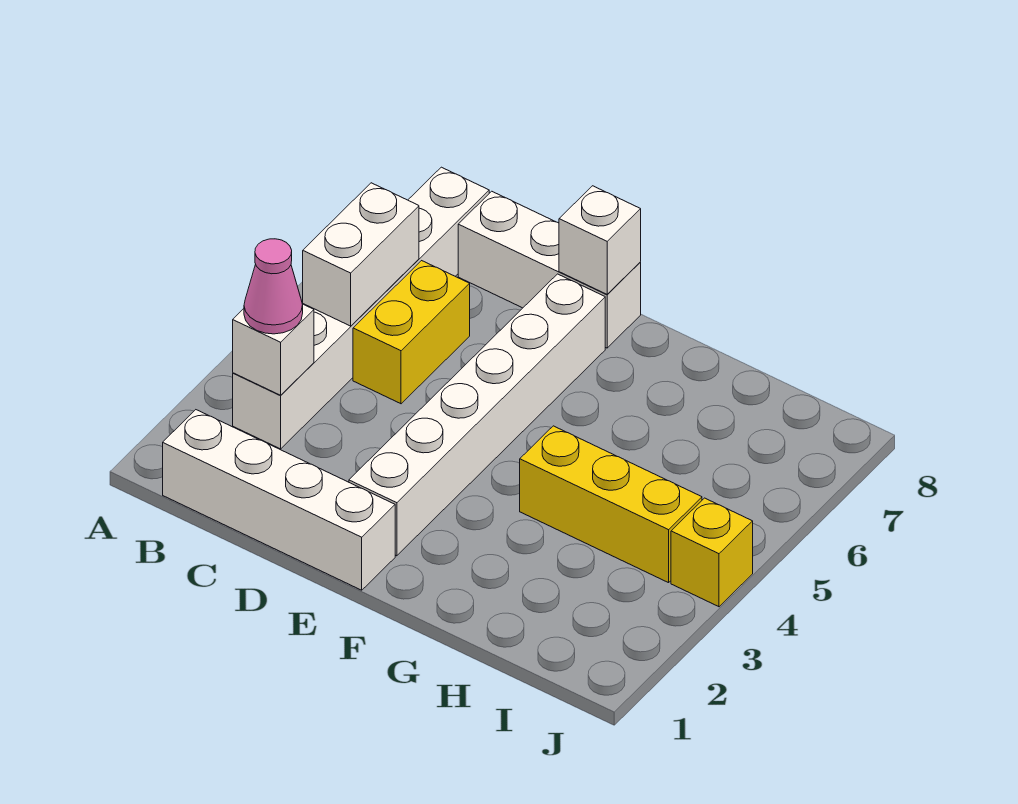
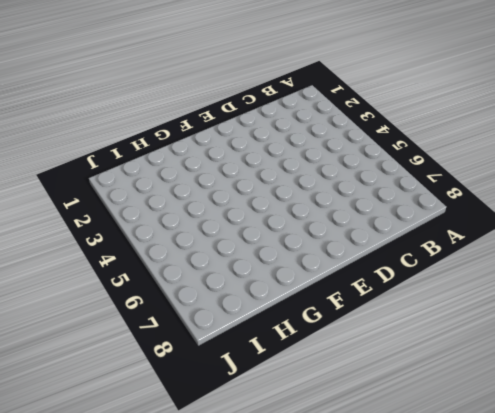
none -> white 1x4 brick [163,410,395,590]
none -> white 1x6 brick [233,167,489,449]

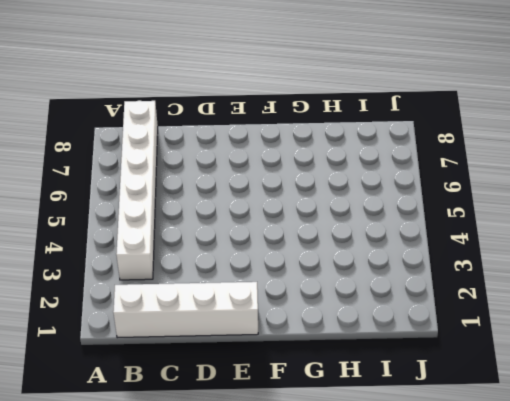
none -> yellow 1x2 brick [353,261,470,404]
none -> white 1x3 brick [458,191,641,348]

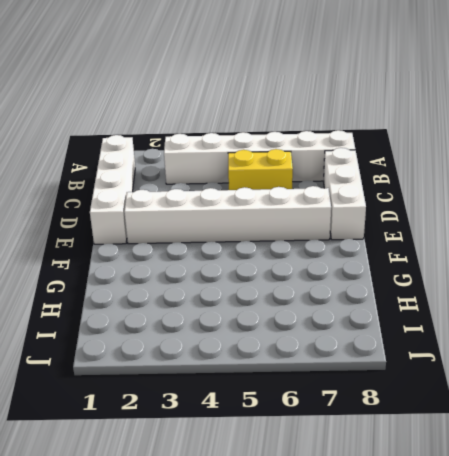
none -> yellow 1x3 brick [520,426,702,583]
none -> yellow 1x1 brick [671,498,753,607]

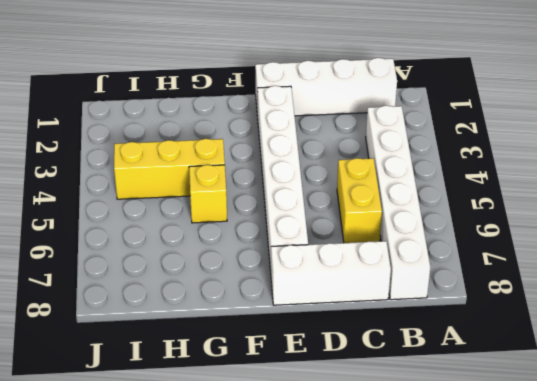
yellow 1x1 brick [189,165,227,223] -> yellow 1x1 brick moved to [671,498,753,607]
none -> white 1x1 brick [233,304,314,395]
none -> white 1x2 brick [303,183,419,326]

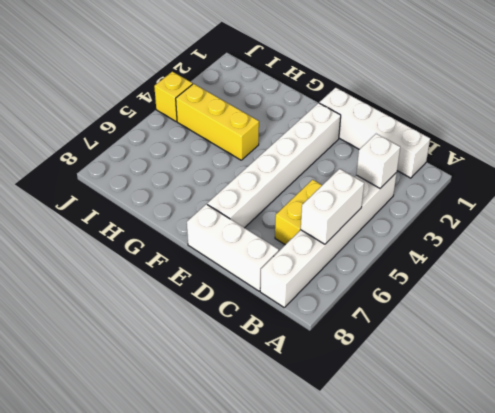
none -> white 1x1 brick [559,186,641,294]
none -> pink 1x1 cone [244,239,303,334]

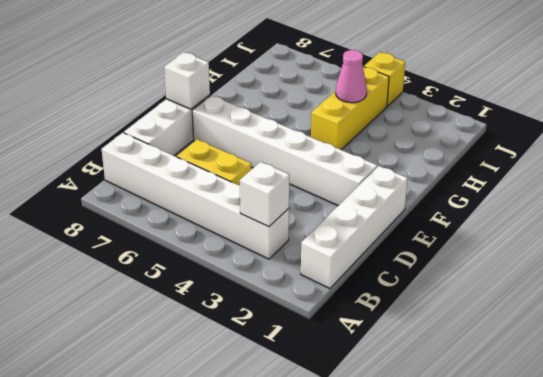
pink 1x1 cone [336,50,367,103] -> pink 1x1 cone moved to [244,239,303,334]
none -> white 1x2 brick [303,183,419,326]

